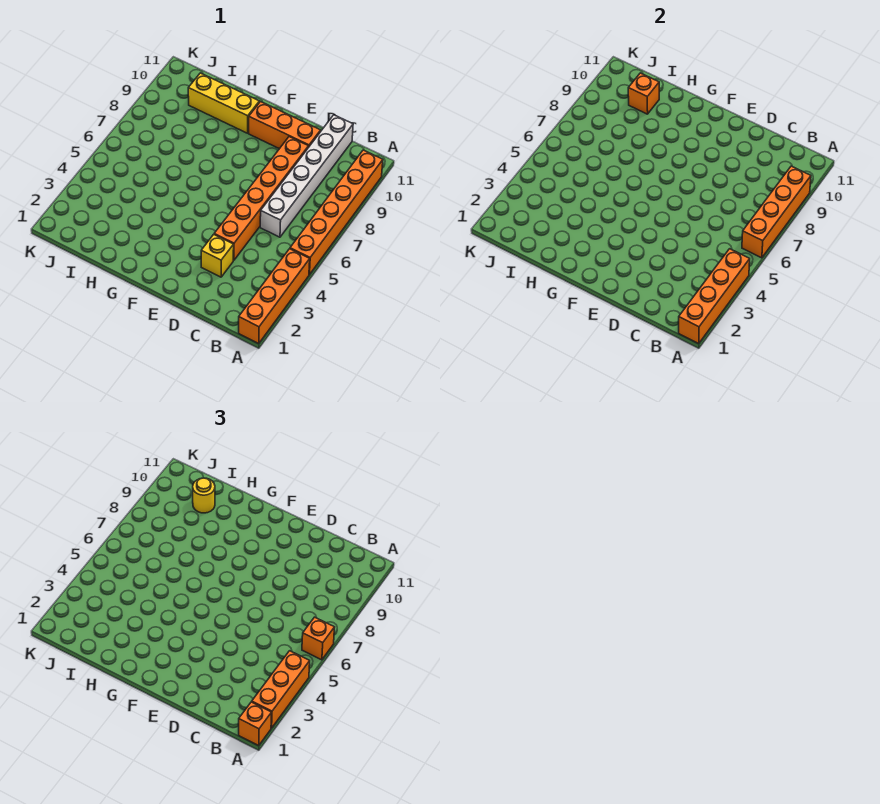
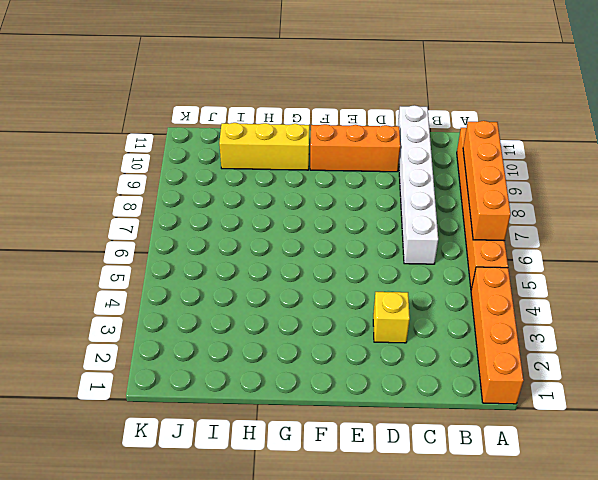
none -> orange 1x6 brick [214,137,309,260]
none -> orange 1x4 brick [679,249,750,344]
none -> orange 1x1 brick [628,73,659,114]

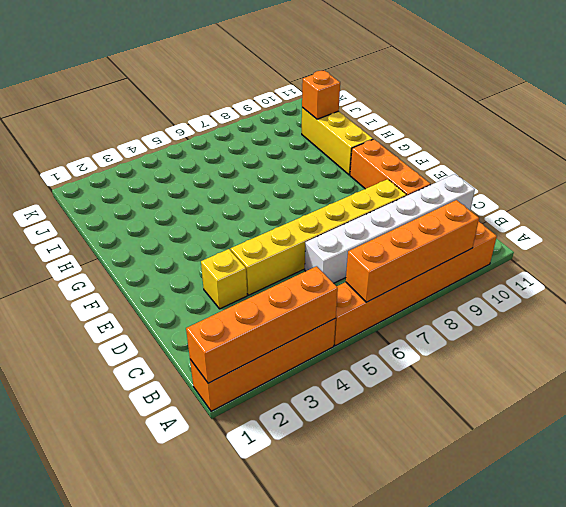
yellow 1x6 brick [231,179,407,295] -> orange 1x6 brick [214,137,309,260]
none -> orange 1x1 brick [239,702,271,746]
none -> orange 1x3 brick [252,651,310,728]
none -> orange 1x1 brick [302,617,335,660]

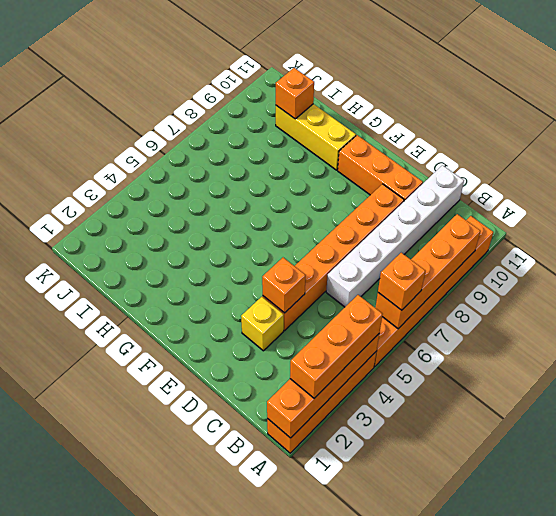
orange 1x1 brick [262,258,306,313] -> orange 1x1 brick moved to [239,702,271,746]
none -> yellow 1x1 round brick [193,478,215,513]

